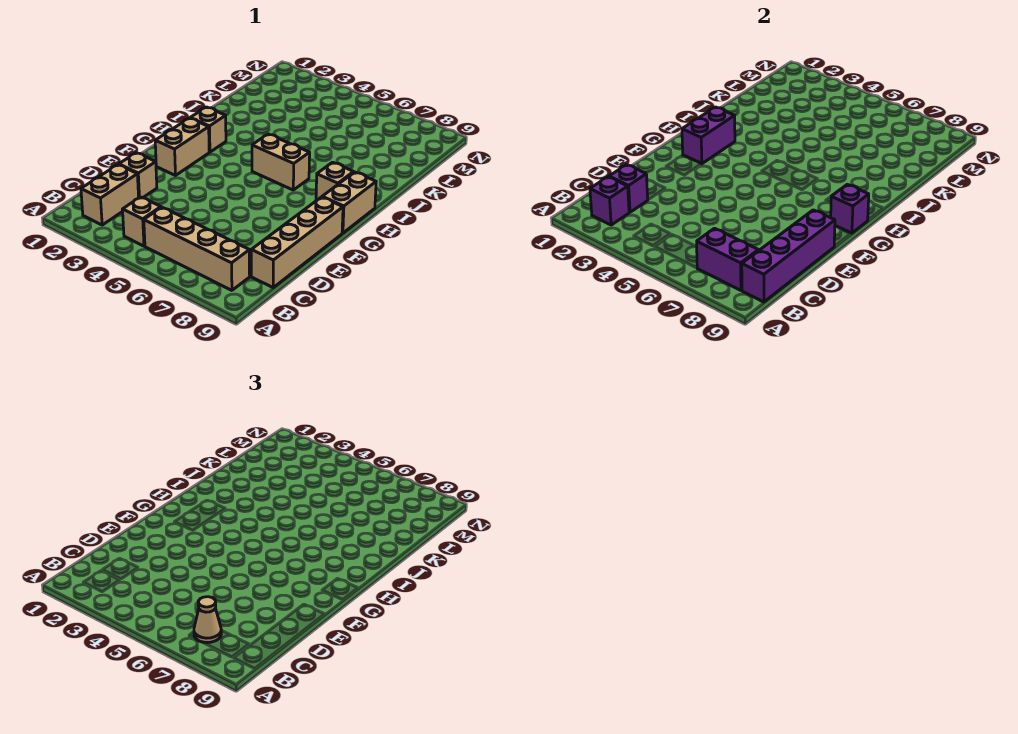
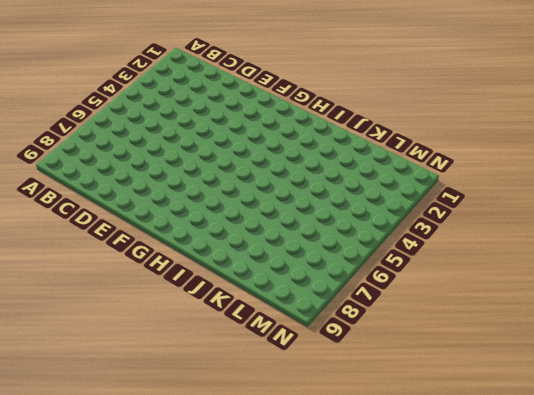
none -> tan 1x2 brick [81,165,139,225]
none -> tan 1x1 brick [123,197,161,246]
none -> tan 1x4 brick [144,207,250,290]

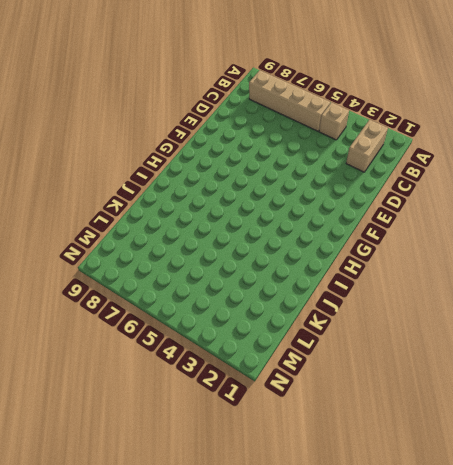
none -> tan 1x4 brick [251,197,343,287]
none -> tan 1x1 brick [119,153,157,198]
none -> tan 1x2 brick [155,118,209,175]

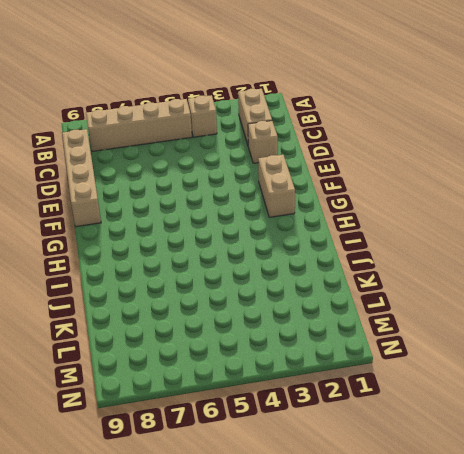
none -> tan 1x2 brick [322,172,376,233]
none -> tan 1x1 brick [190,107,226,152]
none -> tan 1x2 brick [252,134,310,190]

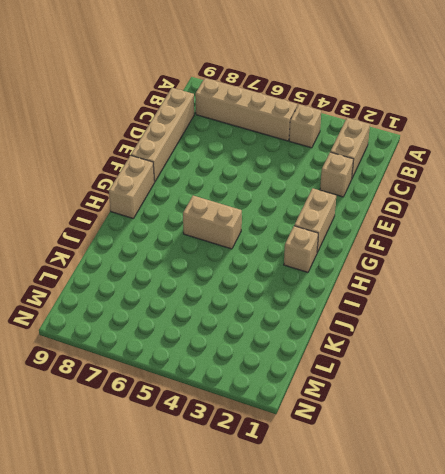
none -> tan 1x1 brick [316,162,354,201]
none -> purple 1x1 brick [590,177,629,225]
none -> purple 1x2 brick [697,228,758,290]

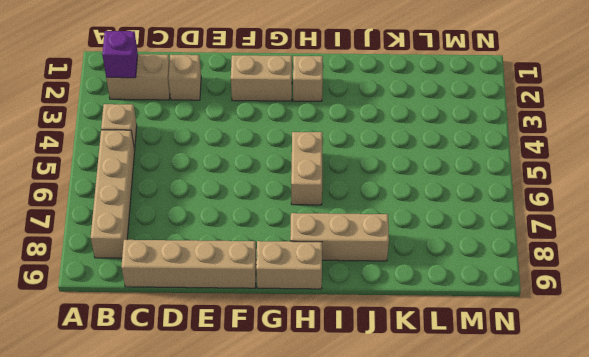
tan 1x3 brick [290,213,389,261] -> tan 1x1 brick [316,162,354,201]
none -> purple 1x2 brick [697,228,758,290]
none -> purple 1x4 brick [742,210,835,302]
none -> purple 1x1 brick [609,165,648,212]

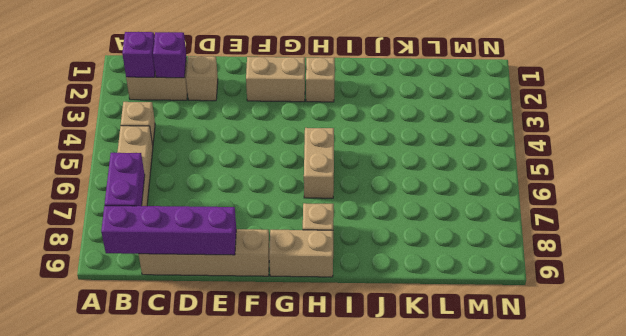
none -> purple 1x2 brick [682,107,735,164]
none -> purple 1x1 brick [831,184,869,233]
none -> tan 1x1 cone [194,597,221,643]

